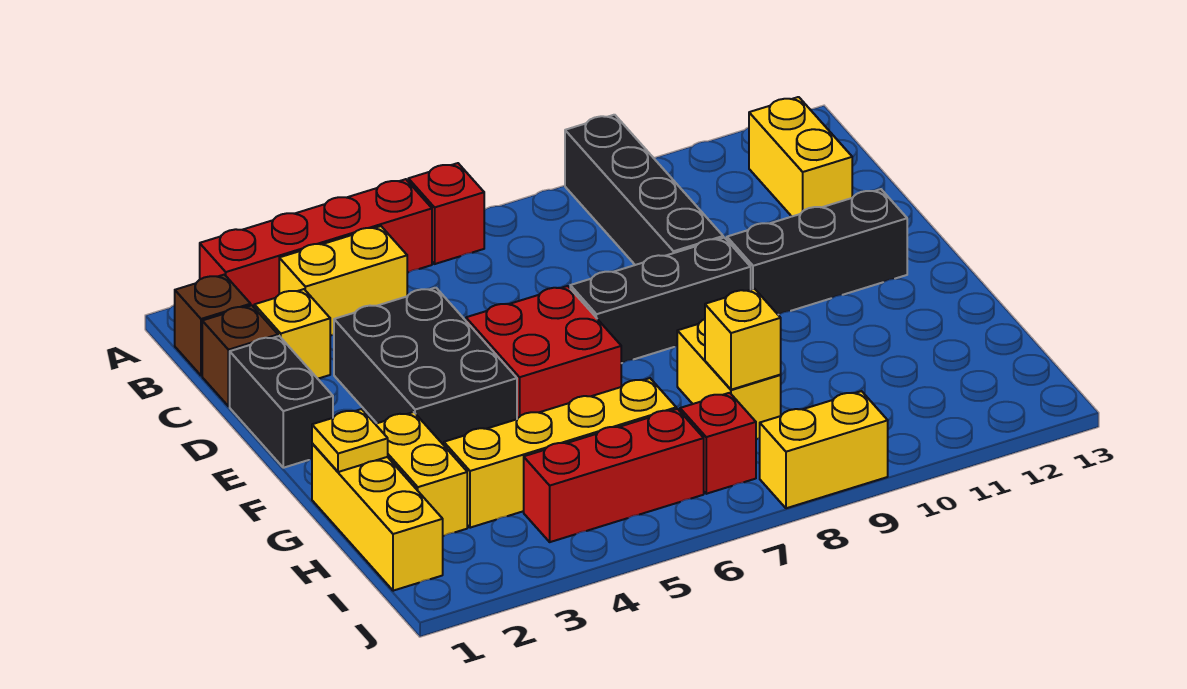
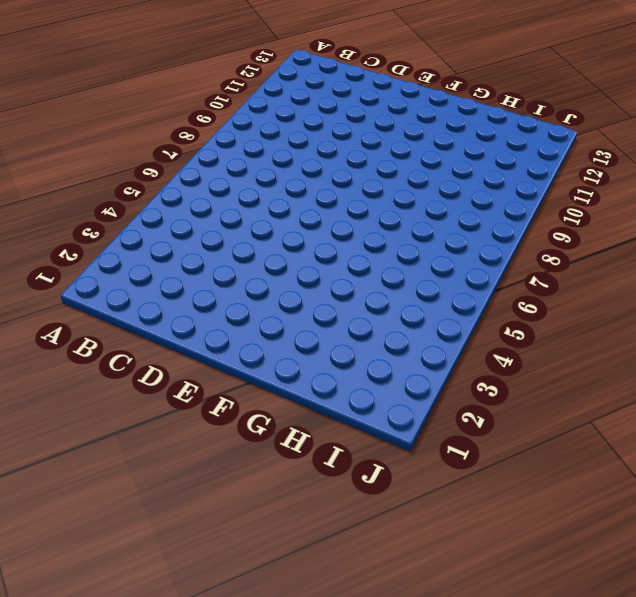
none -> red 1x4 brick [200,179,432,307]
none -> red 1x1 brick [408,163,484,264]
none -> black 1x4 brick [565,115,723,265]

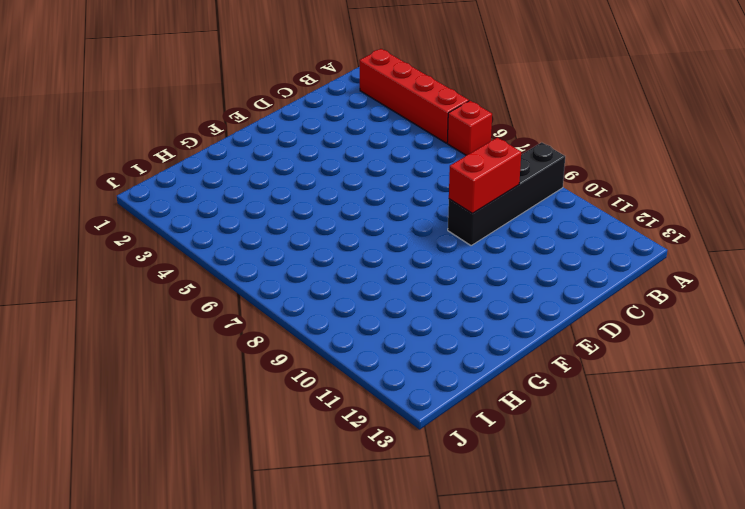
red 1x2 brick [449,138,521,214] -> none
none -> brown 1x1 brick [175,275,251,376]
none -> yellow 1x2 brick [279,226,407,336]
none -> yellow 1x2 brick [749,97,852,216]

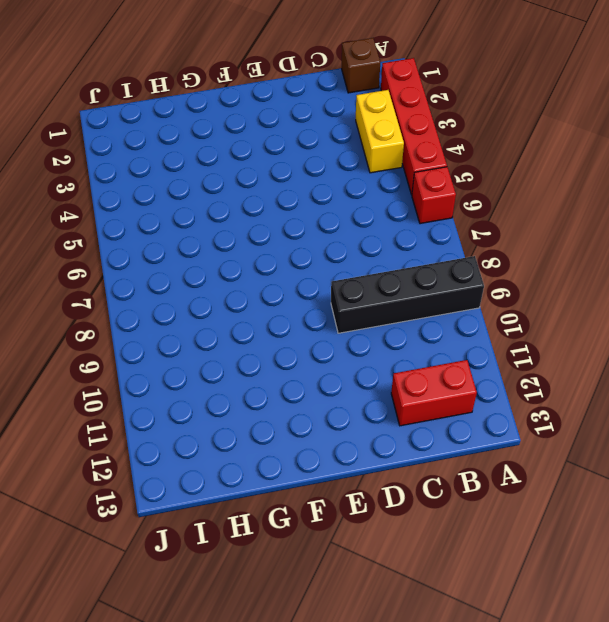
red 1x2 brick [391,360,477,426] -> yellow 1x2 brick [749,97,852,216]
none -> brown 1x1 brick [202,305,278,406]
none -> yellow 1x1 brick [254,289,330,379]
none -> black 1x2 brick [230,336,333,468]

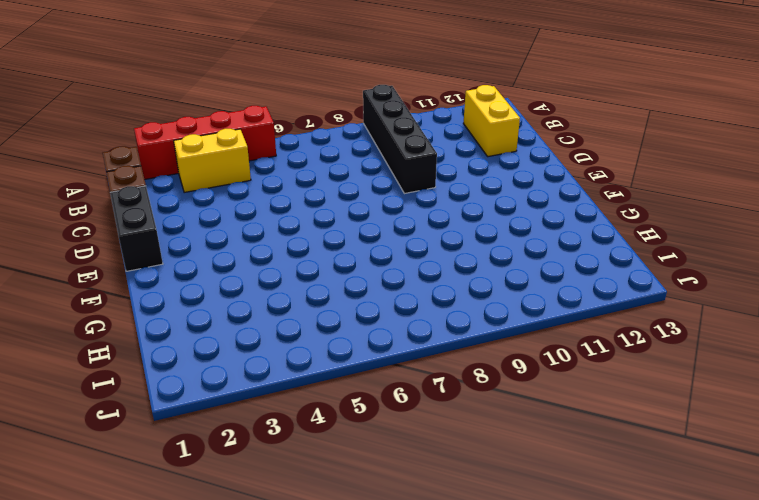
none -> red 1x1 brick [408,163,484,264]
none -> yellow 1x1 brick [254,289,330,379]
none -> black 2x3 brick [334,288,517,445]

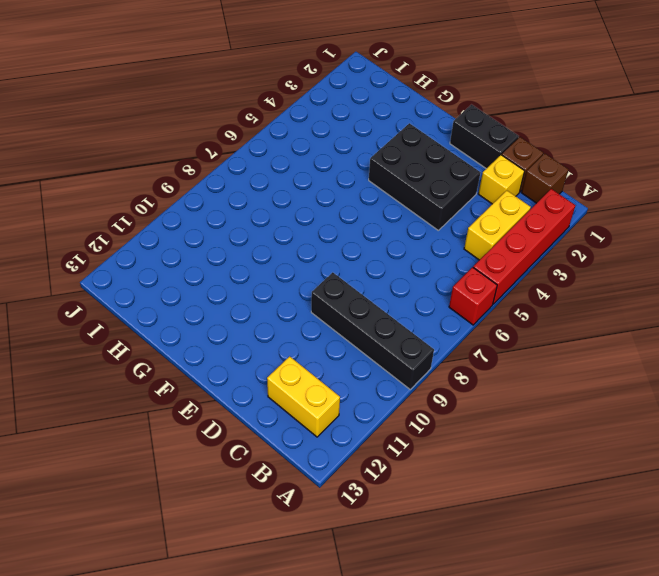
none -> red 2x2 brick [466,286,621,419]
none -> black 1x3 brick [570,238,751,363]
none -> black 1x3 brick [727,189,907,315]

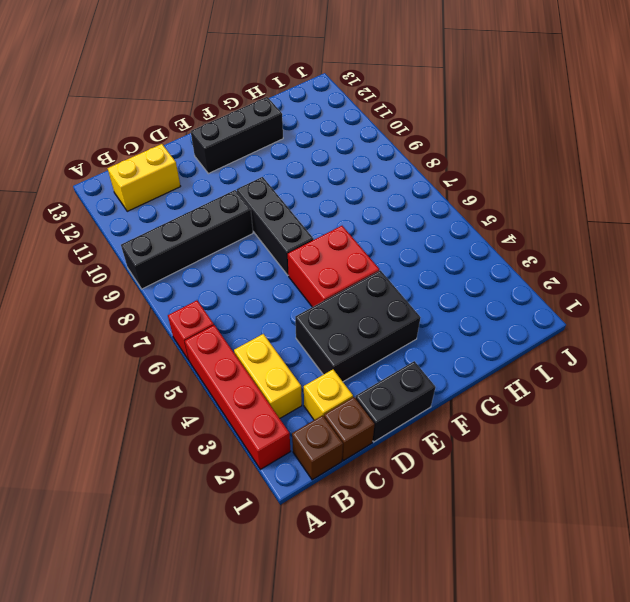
black 1x3 brick [191,97,283,174] -> black 1x3 brick turned to [727,189,907,315]
none -> yellow 1x3 brick [312,443,443,591]
none -> yellow 1x2 brick [376,412,467,536]
none -> yellow 1x2 brick [677,319,781,439]

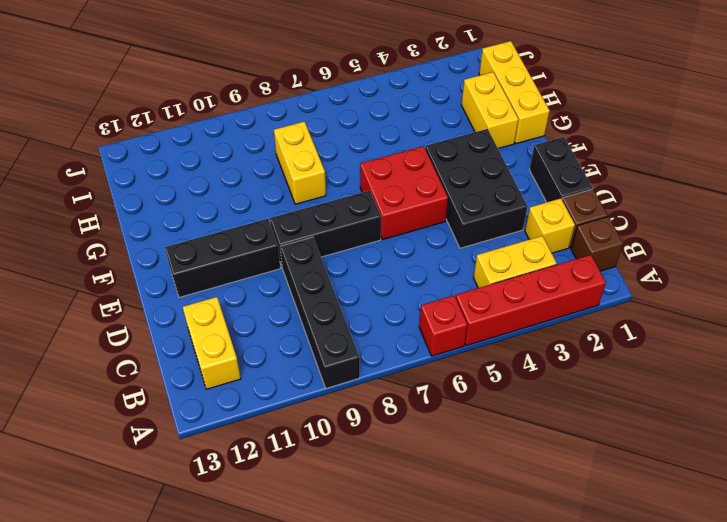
none -> yellow 1x4 brick [444,378,676,528]
none -> red 1x3 brick [524,409,704,542]
none -> red 1x1 brick [680,393,756,494]

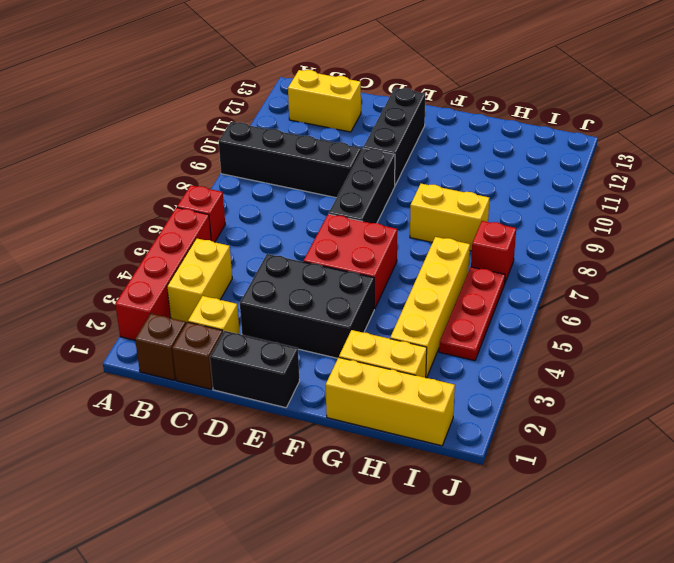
red 1x3 plate [439,267,505,361] -> red 1x3 brick [524,409,704,542]
none -> yellow 1x2 brick [760,391,888,508]
none -> yellow 1x1 plate [312,409,388,472]
none -> yellow 1x1 brick [705,289,781,390]

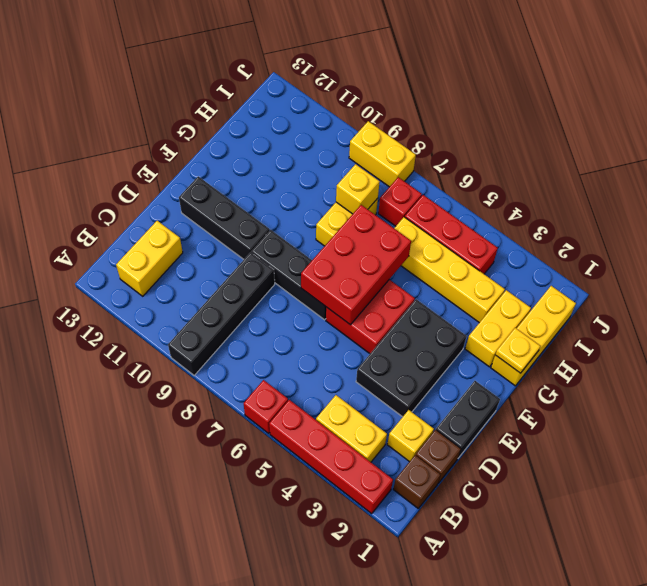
red 2x3 brick [301,205,411,325] -> none

